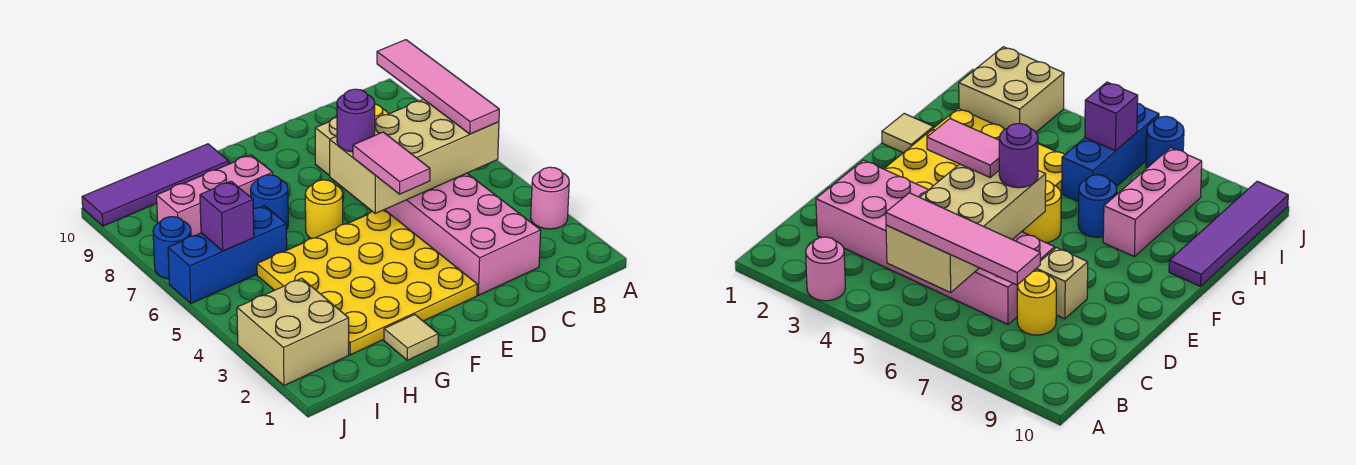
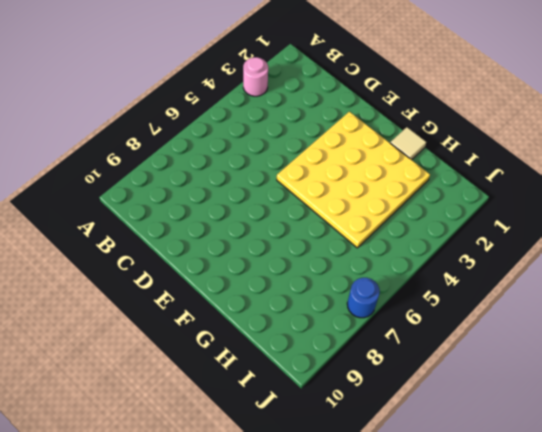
none -> pink 2x6 brick [385,173,541,295]
none -> yellow 1x1 round brick [1017,271,1056,335]
none -> tan 1x1 brick [315,117,337,176]

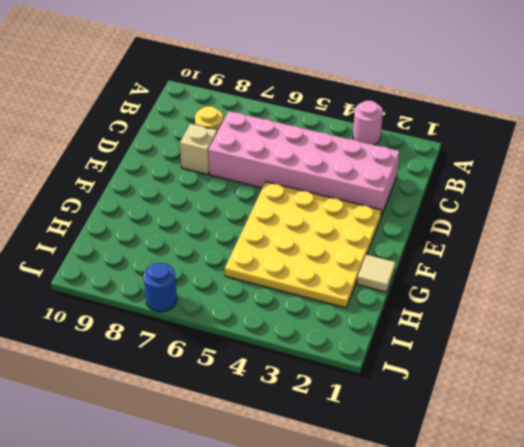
none -> yellow 1x1 round brick [305,180,343,239]
none -> blue 1x1 round brick [251,175,288,230]
none -> pink 1x3 brick [157,155,273,236]

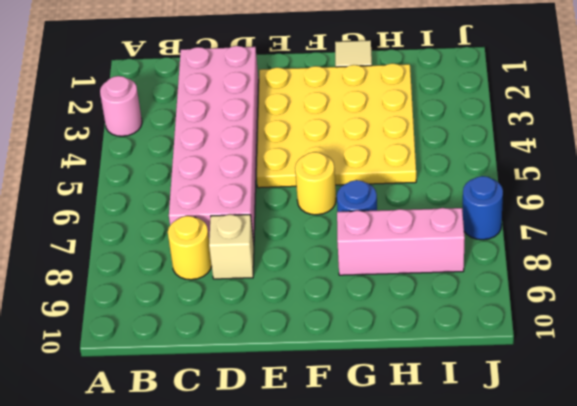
none -> purple 1x4 tile [82,144,229,226]
none -> blue 1x3 brick [168,206,287,303]
none -> tan 2x2 brick [237,278,349,386]

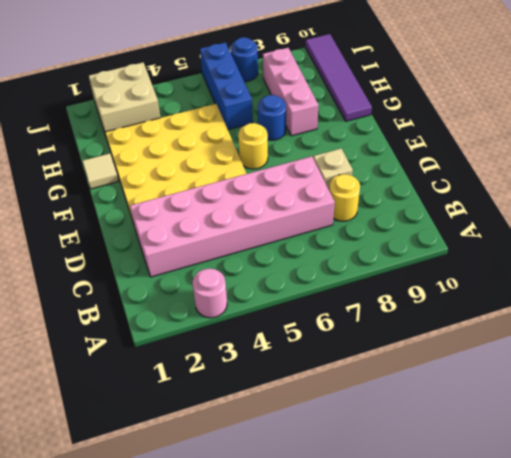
none -> tan 2x4 brick [330,99,499,213]
none -> purple 1x1 brick [200,181,254,251]
none -> pink 1x4 tile [377,40,499,134]

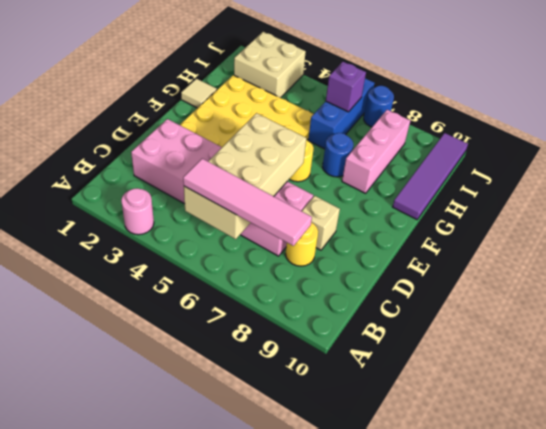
none -> pink 1x2 tile [353,132,430,194]
none -> purple 1x1 round brick [337,89,375,152]

